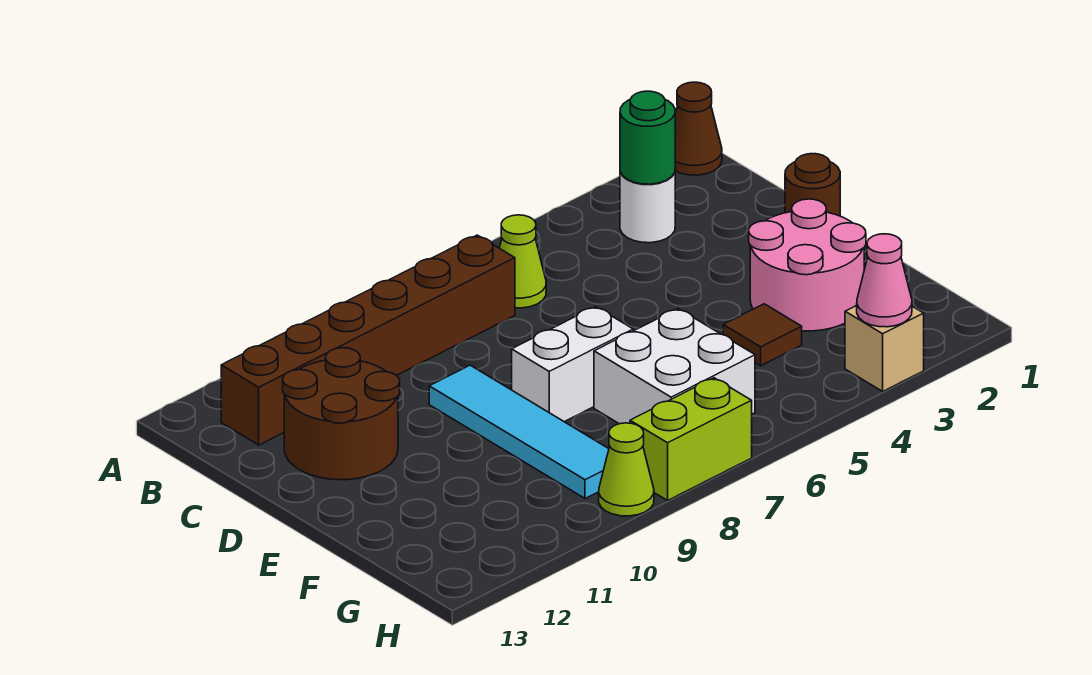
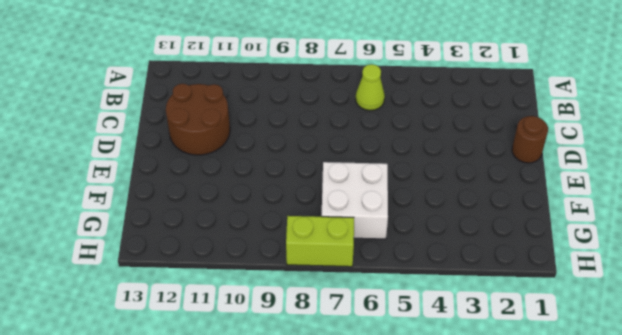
none -> brown 1x1 cone [675,82,722,175]
none -> white 1x1 round brick [620,172,675,243]
none -> brown 1x6 brick [221,235,515,445]

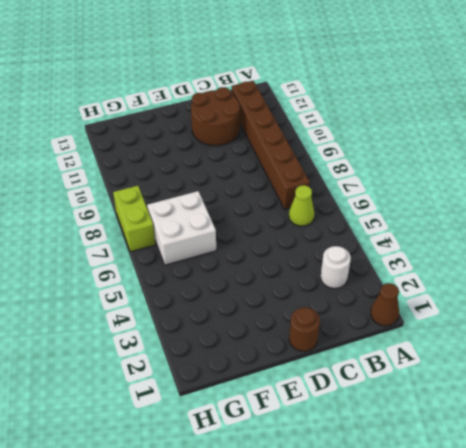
none -> cyan 1x4 tile [429,365,609,499]
none -> pink 2x2 round brick [749,199,866,331]
none -> white 1x2 brick [512,306,633,422]

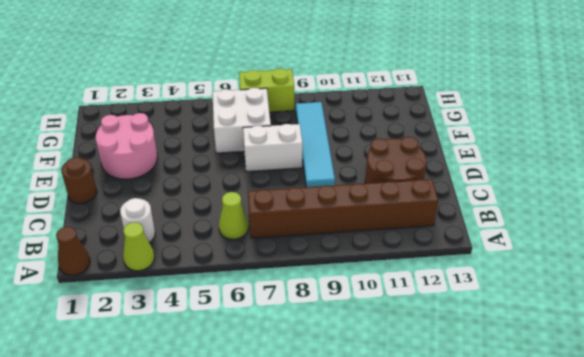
lime 1x1 cone [123,222,155,271] -> lime 1x1 cone moved to [599,423,654,516]
none -> brown 1x1 tile [723,304,802,366]
none -> tan 1x1 brick [845,305,924,391]
none -> green 1x1 round brick [620,91,675,184]

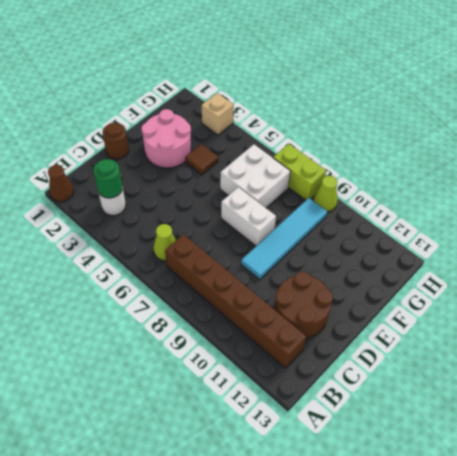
none -> pink 1x1 cone [857,234,912,327]

